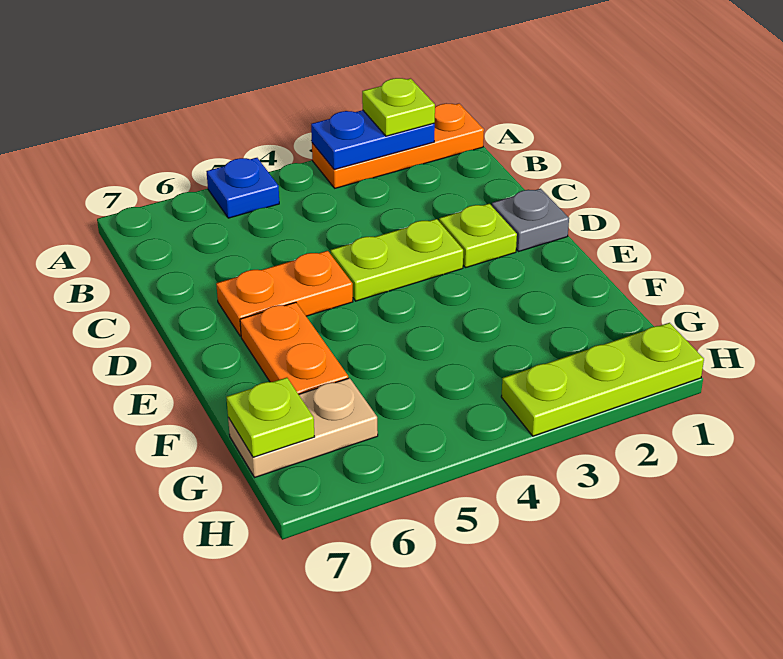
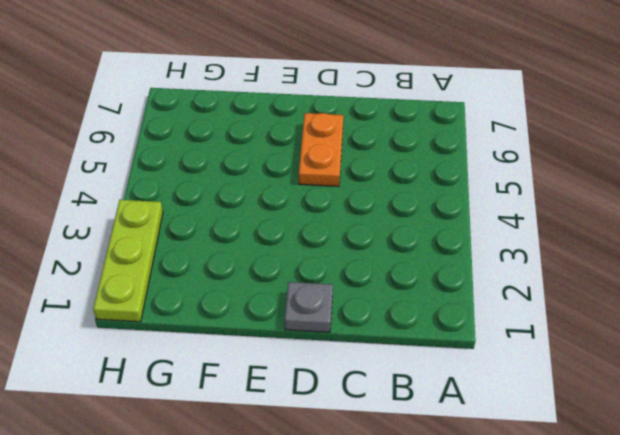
none -> orange 1x3 plate [312,103,484,188]
none -> blue 1x1 plate [207,158,279,218]
none -> lime 1x1 plate [439,204,517,268]

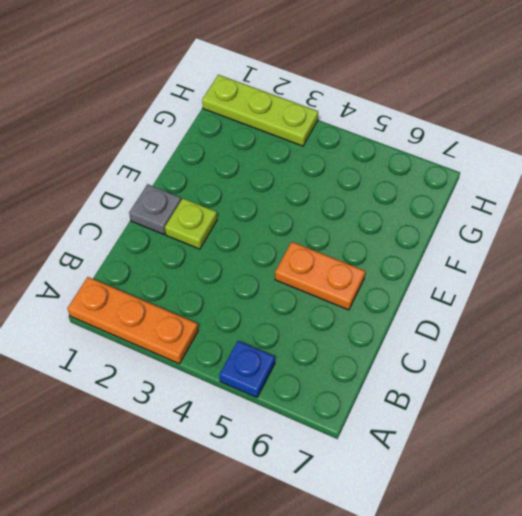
none -> lime 1x2 plate [331,219,463,301]
none -> orange 1x2 plate [240,302,348,394]
none -> tan 1x2 plate [228,378,378,477]

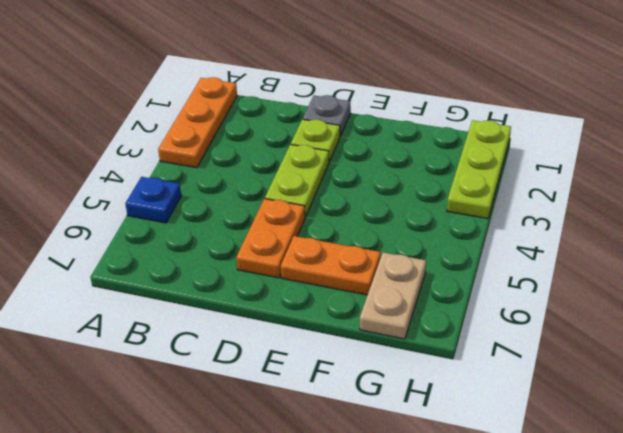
none -> blue 1x2 plate [311,110,435,170]
none -> lime 1x1 plate [226,378,315,457]
none -> lime 1x1 plate [362,78,435,136]

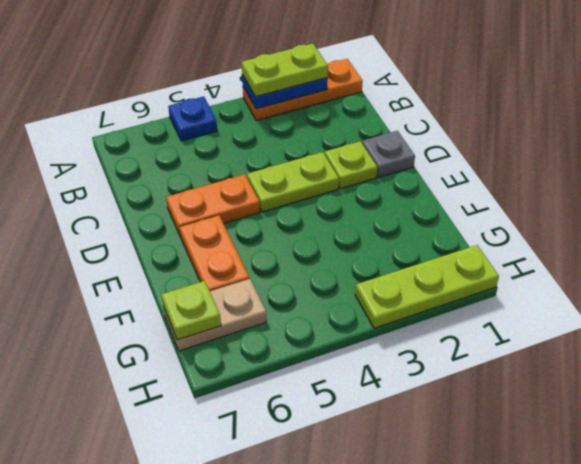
lime 1x2 plate [242,44,328,97] -> lime 1x1 plate [362,78,435,136]

